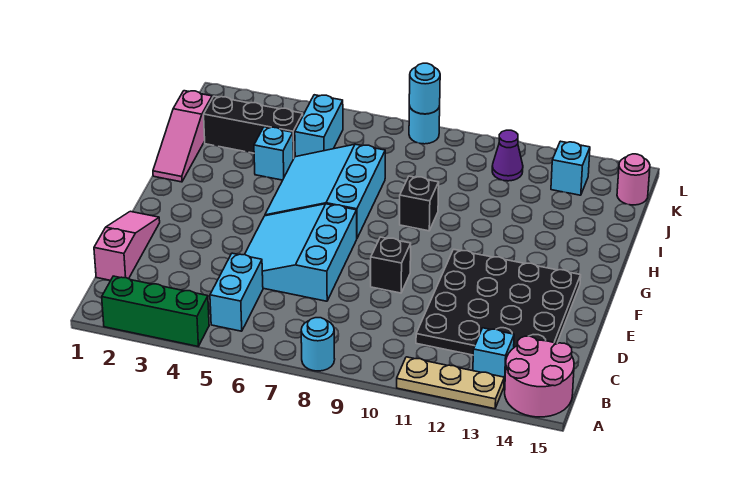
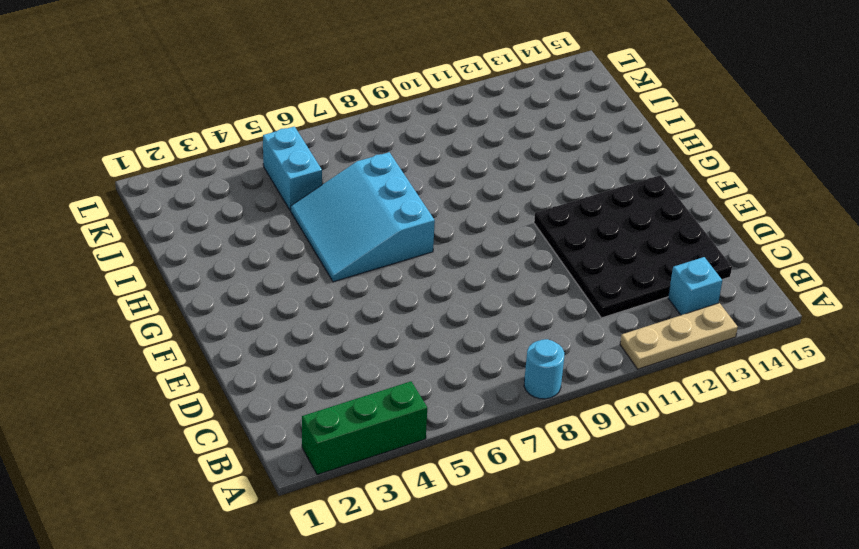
none -> pink 2x2 round brick [505,336,574,417]
none -> cyan 1x2 brick [210,253,263,331]
none -> pink 1x3 slope [94,211,160,280]

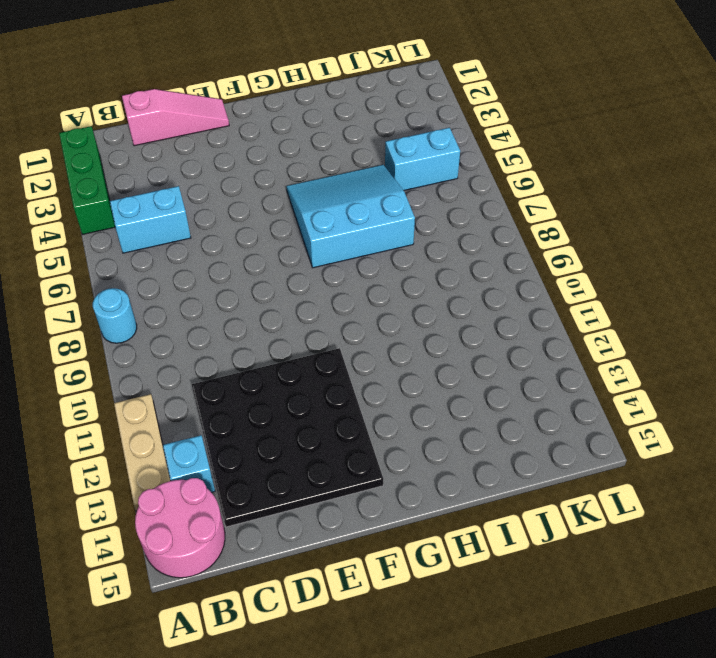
none -> cyan 3x3 slope [244,204,357,301]
none -> black 1x1 brick [371,237,411,293]
none -> pink 1x3 slope [153,91,212,182]

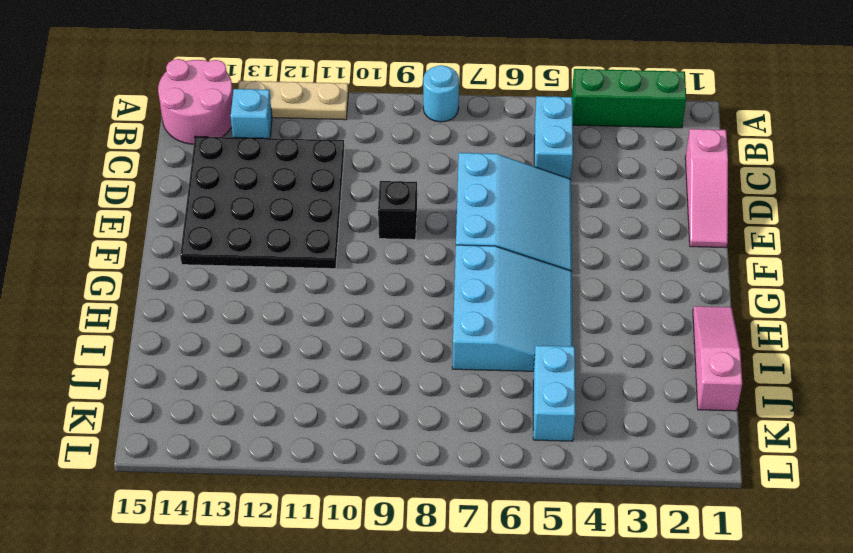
none -> black 1x1 brick [400,176,439,231]
none -> cyan 1x1 brick [254,127,293,180]
none -> black 1x3 brick [204,96,303,159]

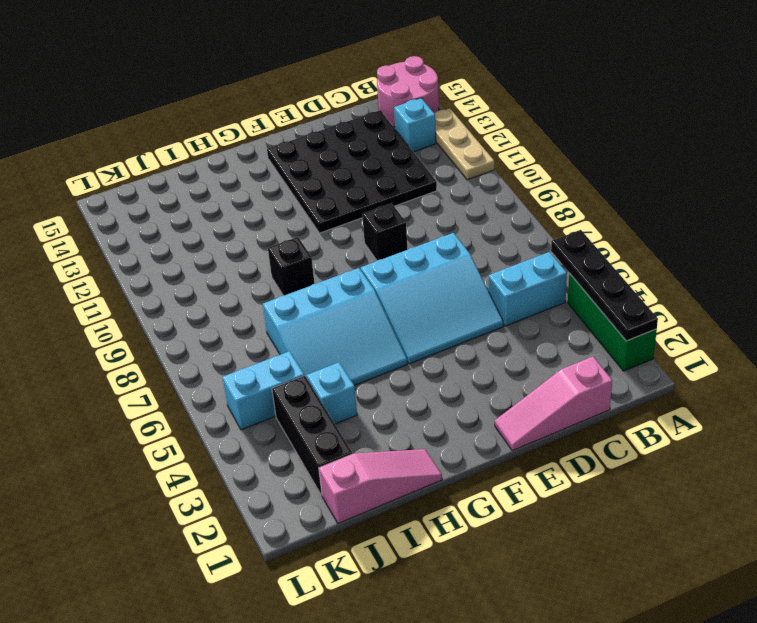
black 1x4 plate [551,230,658,341] -> none
none -> cyan 1x1 round brick [301,318,335,371]
none -> purple 1x1 cone [492,130,523,181]
none -> cyan 1x1 brick [551,141,590,195]

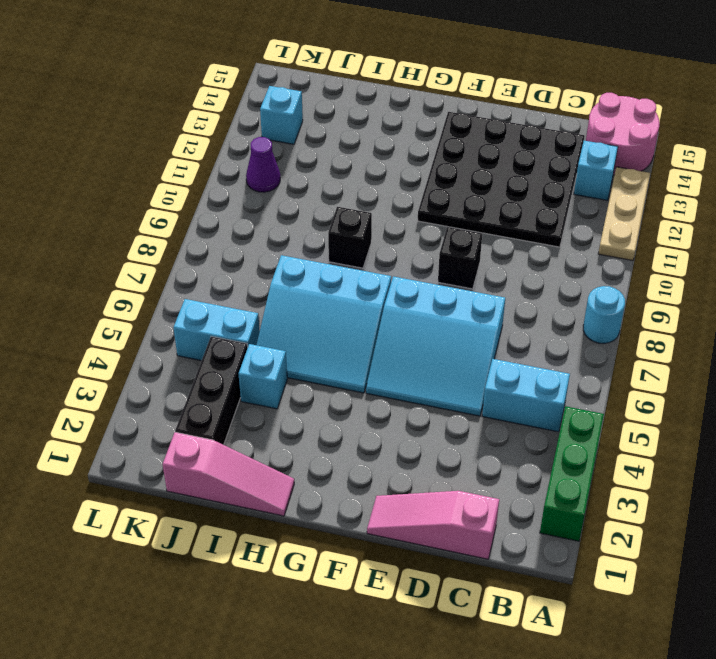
none -> pink 1x1 round brick [617,154,650,205]
none -> cyan 1x1 round brick [409,106,440,144]
none -> cyan 1x1 round brick [409,63,440,114]

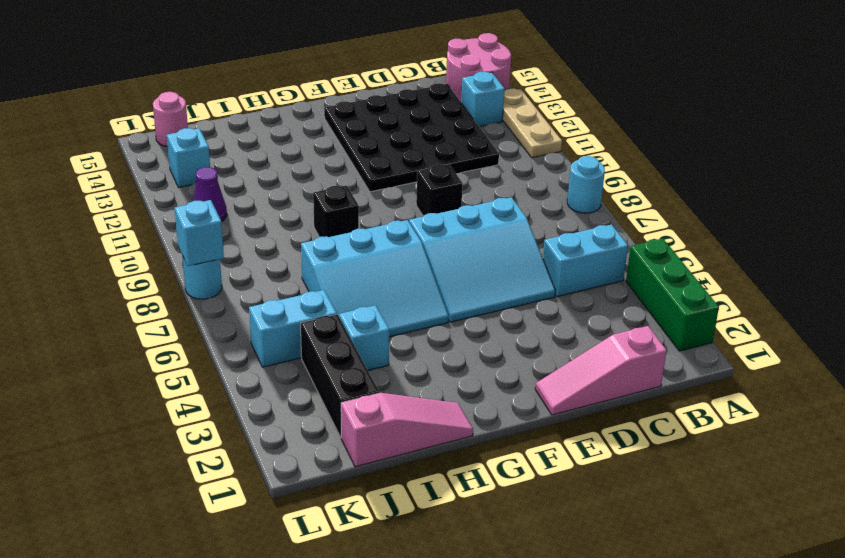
cyan 1x1 brick [175,200,224,266] -> cyan 1x1 round brick [409,63,440,114]

